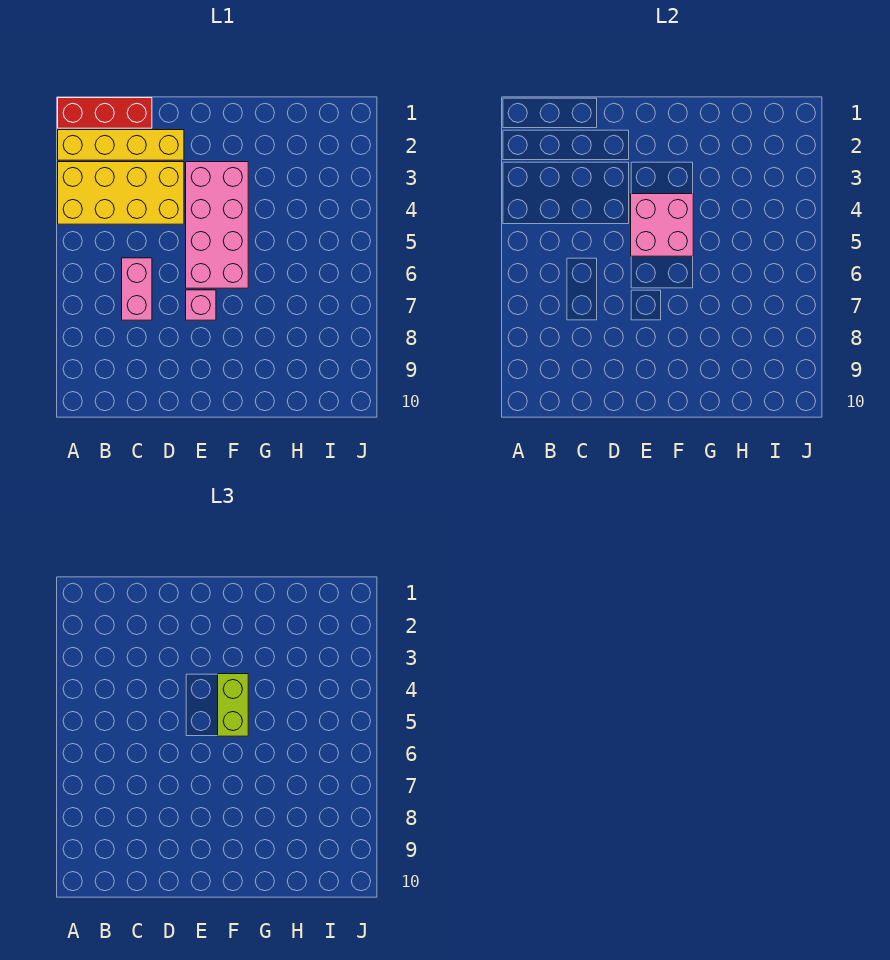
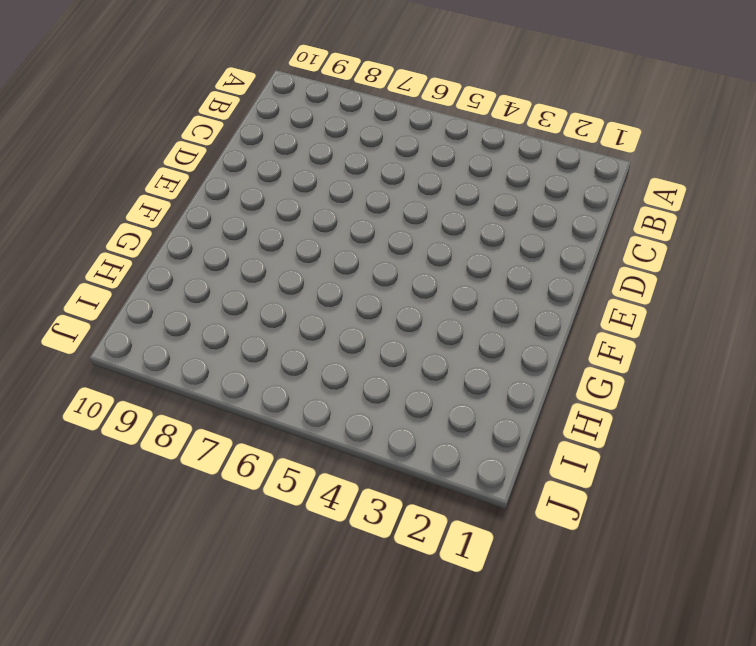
none -> red 1x3 brick [58,98,152,128]
none -> yellow 1x4 brick [58,130,184,160]

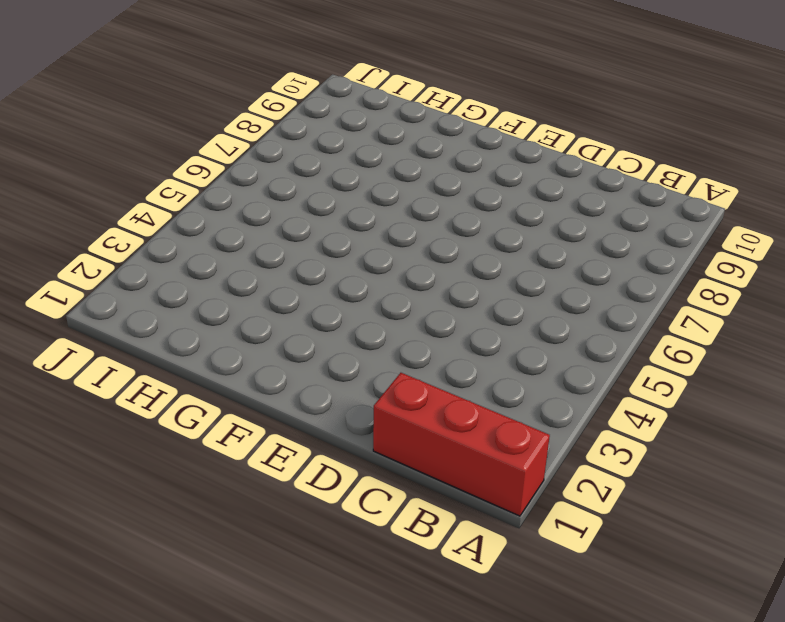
none -> yellow 1x4 brick [58,130,184,160]
none -> yellow 2x4 brick [58,162,184,224]

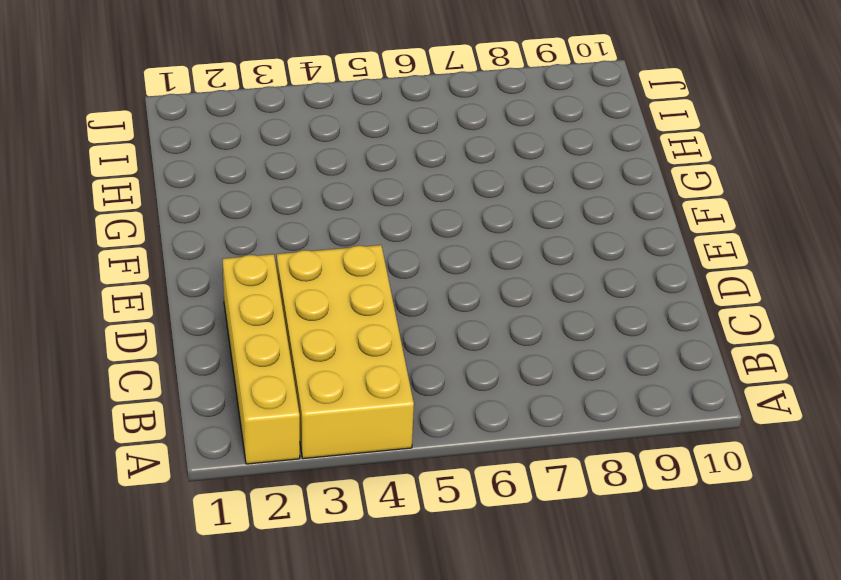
none -> red 1x3 brick [58,98,152,128]
none -> pink 1x2 brick [122,258,152,320]

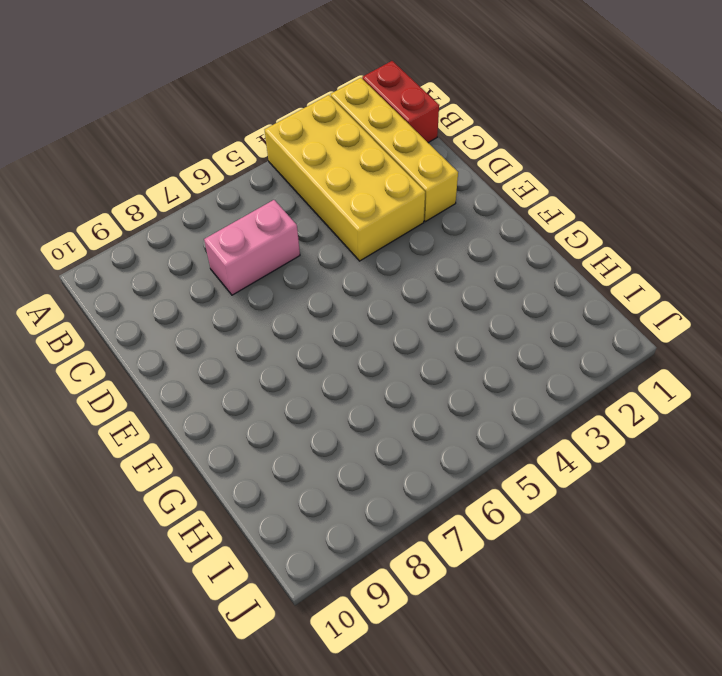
red 1x2 brick [362,61,439,143] -> red 1x3 brick [58,98,152,128]
none -> pink 2x4 brick [186,162,248,288]
none -> pink 1x1 brick [186,290,216,320]

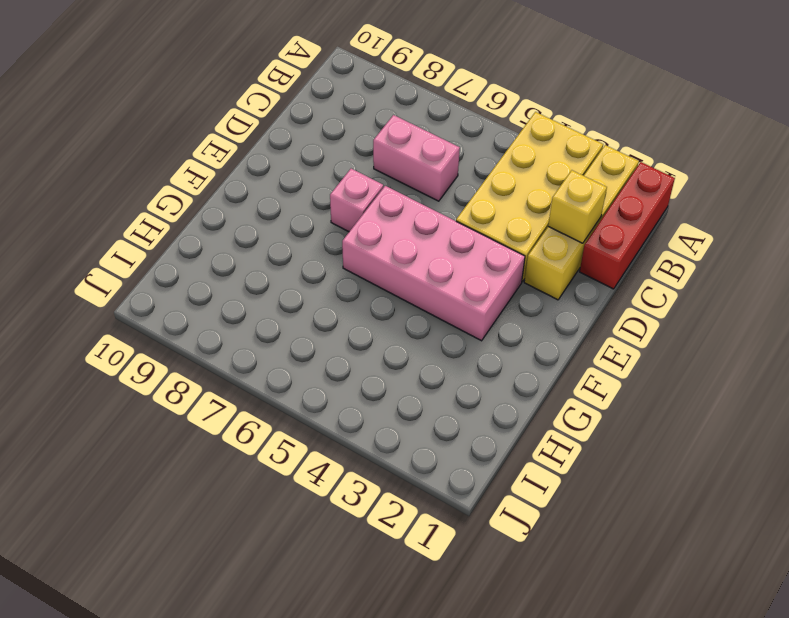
yellow 1x1 brick [548,170,607,243] -> none
none -> pink 2x2 brick [631,194,693,256]
none -> lime 1x2 brick [218,674,248,736]

